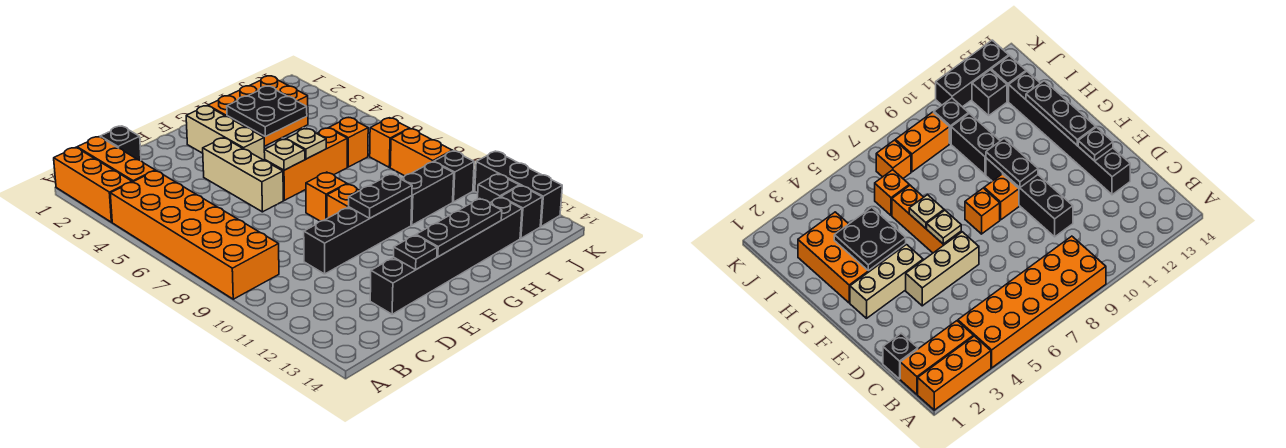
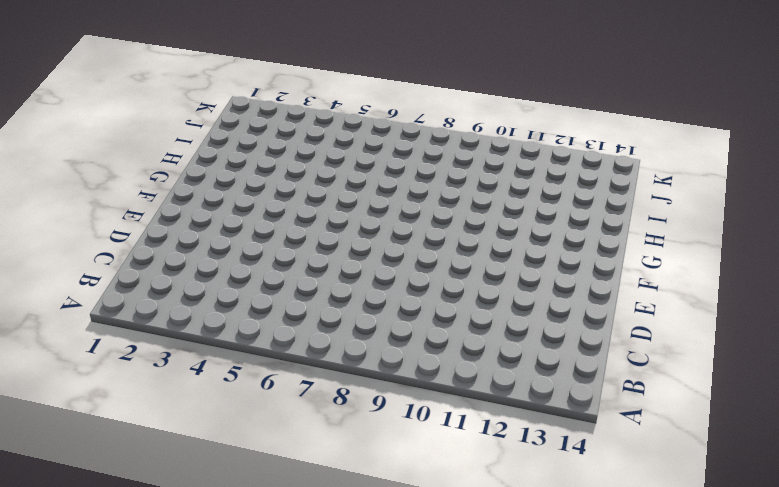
none -> orange 1x3 brick [54,147,132,222]
none -> orange 2x6 brick [110,171,279,299]
none -> orange 1x3 brick [77,137,155,182]

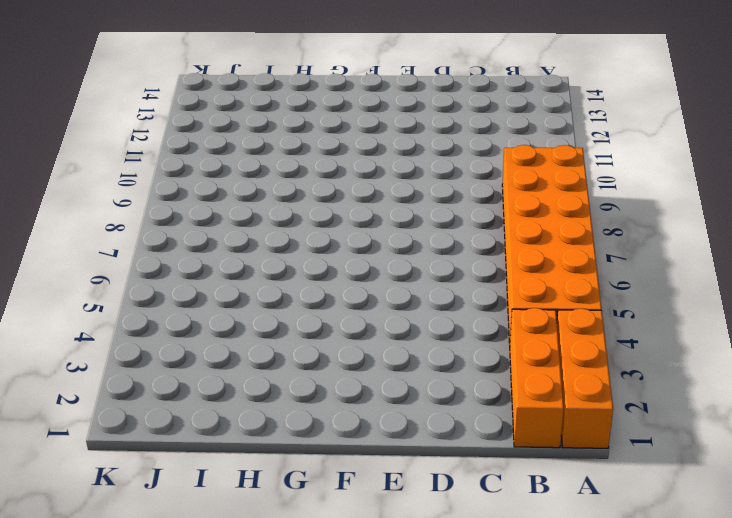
none -> black 1x1 brick [100,126,141,161]
none -> black 1x4 brick [304,196,412,274]
none -> black 1x6 brick [370,197,522,314]

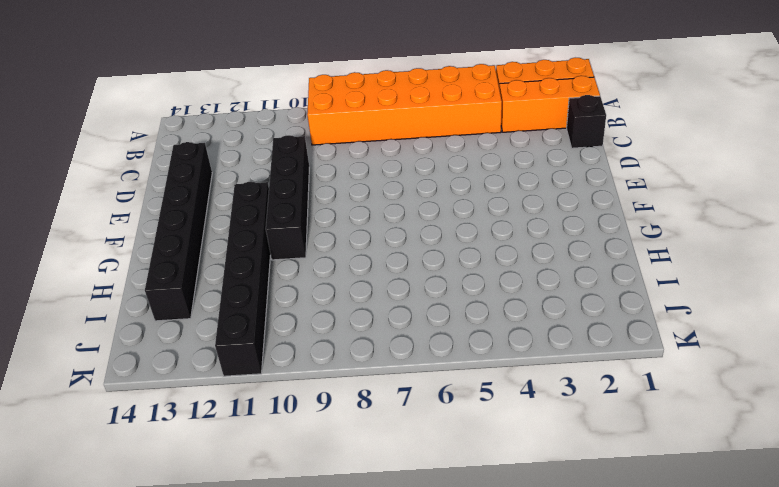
black 1x6 brick [215,182,271,376] -> black 1x3 brick [475,151,562,226]
none -> tan 1x3 brick [203,138,283,212]
none -> tan 1x3 brick [186,106,265,161]
none -> orange 1x3 brick [265,128,347,200]

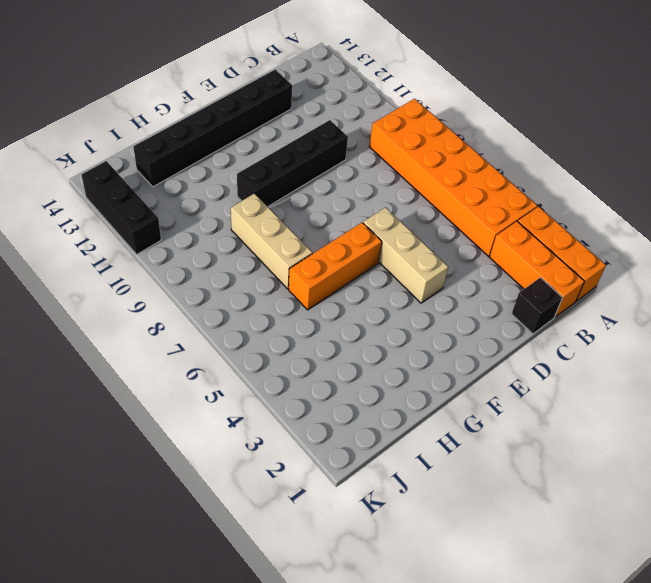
tan 1x3 brick [231,194,312,289] -> tan 1x3 brick moved to [186,106,265,161]
none -> orange 1x1 brick [306,172,347,221]
none -> orange 1x1 brick [327,184,360,218]
none -> orange 2x3 brick [208,76,308,146]

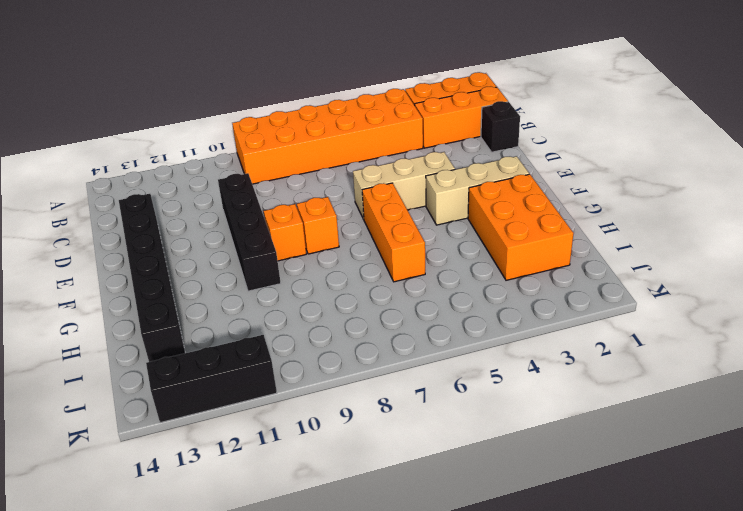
none -> black 1x2 brick [401,162,454,225]
none -> orange 1x1 brick [329,118,368,167]
none -> orange 1x1 brick [370,118,410,167]

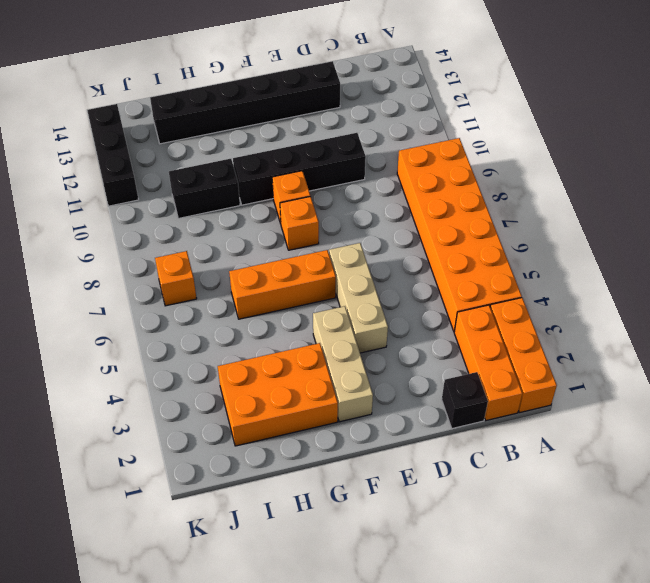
none -> orange 1x1 brick [329,118,368,167]
none -> orange 1x2 brick [390,129,452,176]
none -> black 1x1 brick [434,151,474,202]

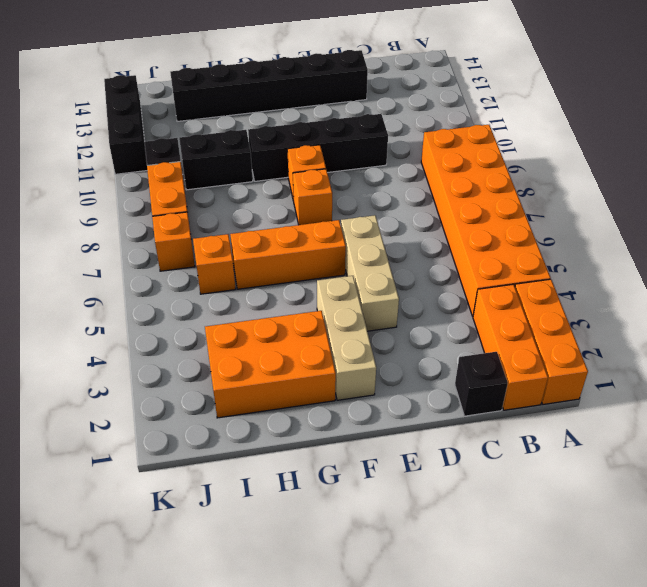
none -> black 1x1 brick [477,174,519,203]
none -> black 1x1 brick [501,186,542,238]
none -> black 1x1 plate [394,235,437,270]

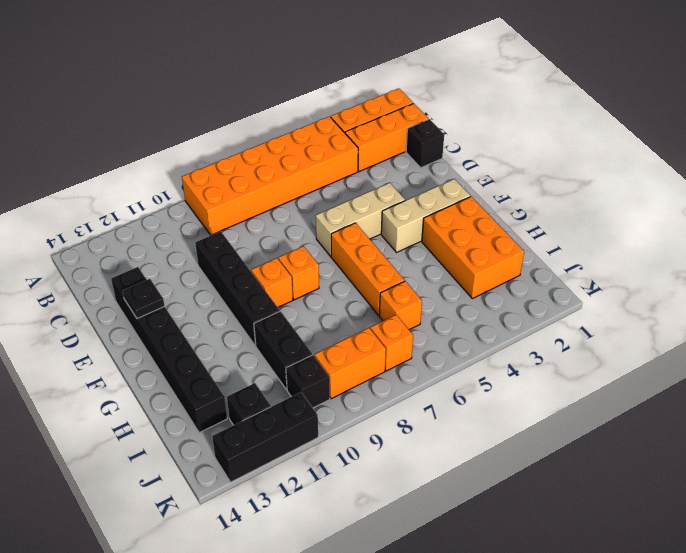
none -> black 1x1 brick [501,186,542,238]
none -> tan 1x1 plate [264,139,305,170]
none -> black 1x2 plate [349,174,412,218]

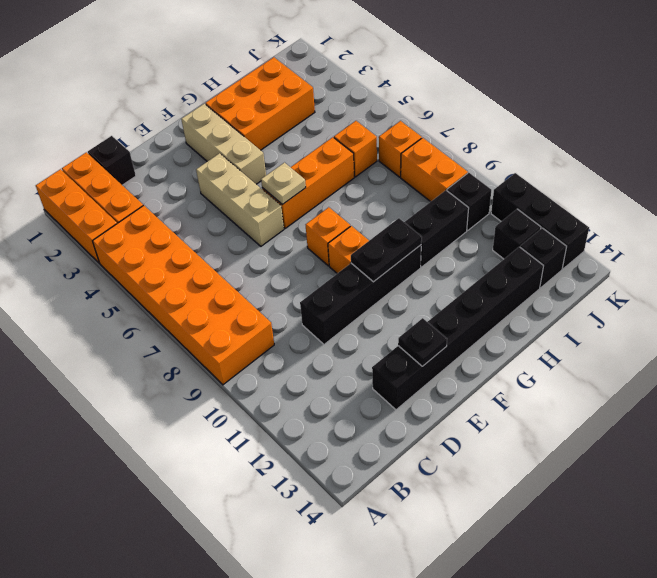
none -> black 1x3 plate [416,199,502,257]
none -> black 2x2 plate [227,86,307,136]
none -> tan 1x1 plate [286,128,326,159]

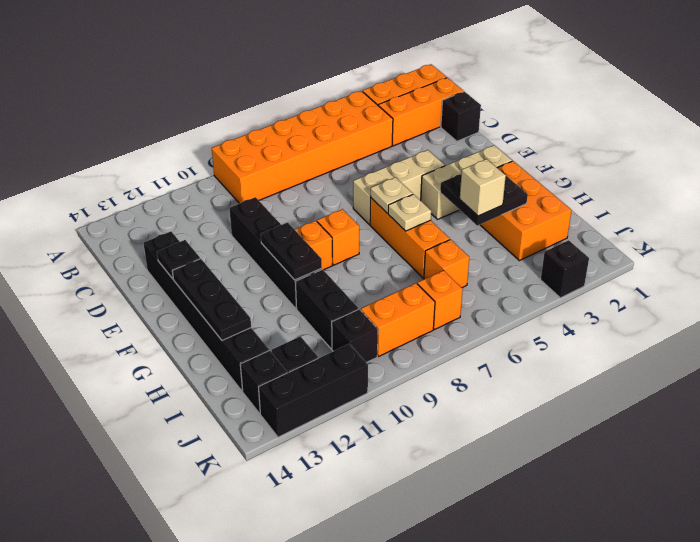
tan 1x1 brick [460,159,506,216] -> none
black 1x1 brick [541,240,589,298] -> none

